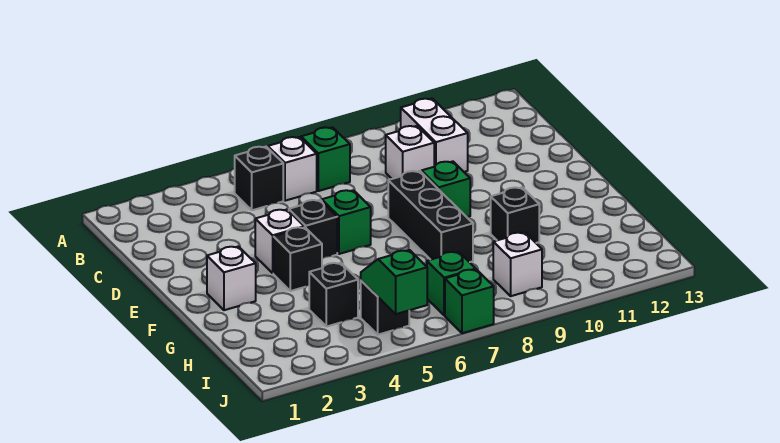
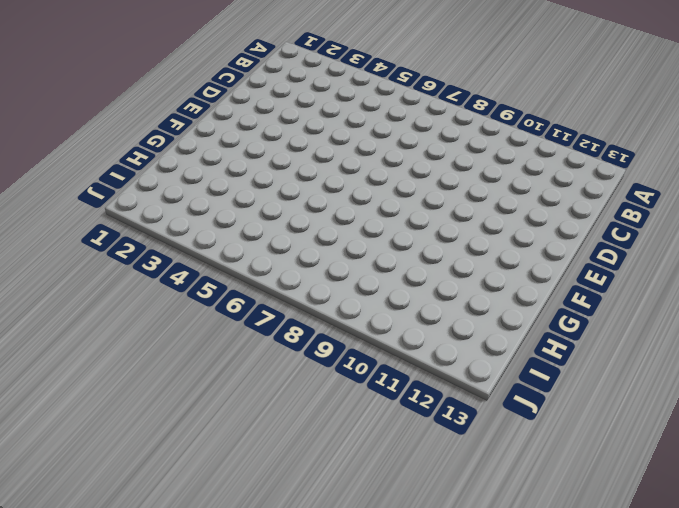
none -> black 1x1 brick [235,147,283,210]
none -> white 1x1 brick [268,137,317,201]
none -> green 1x1 brick [301,127,350,191]

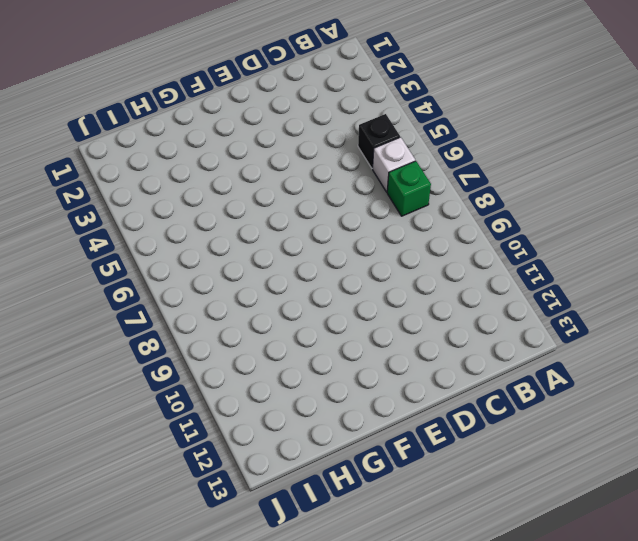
none -> white 1x2 brick [401,98,468,172]
none -> white 1x1 brick [386,126,434,179]
none -> white 1x1 brick [255,210,304,273]

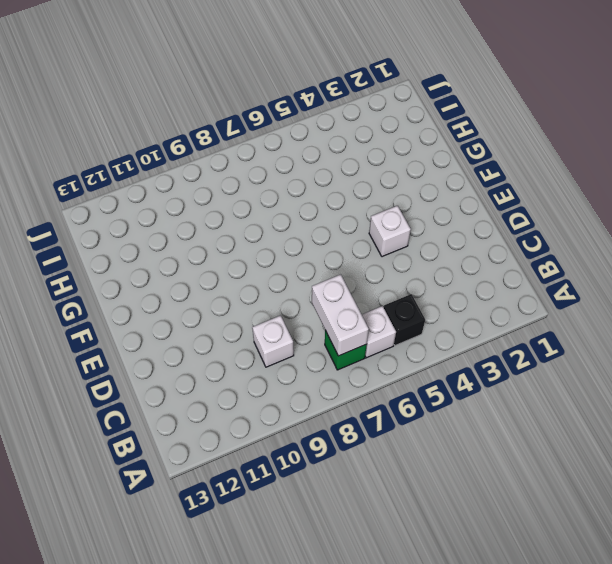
white 1x2 brick [312,275,369,356] -> white 1x2 brick moved to [401,98,468,172]
none -> black 1x1 brick [289,200,337,258]
none -> green 1x1 brick [322,190,371,254]
none -> black 1x3 brick [388,171,473,262]

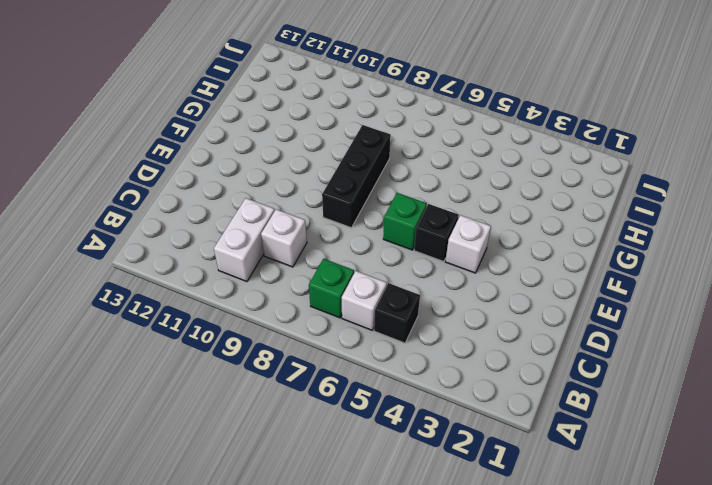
none -> green 1x1 brick [422,161,470,217]
none -> white 1x1 brick [207,246,256,310]
none -> black 1x1 brick [273,227,322,291]

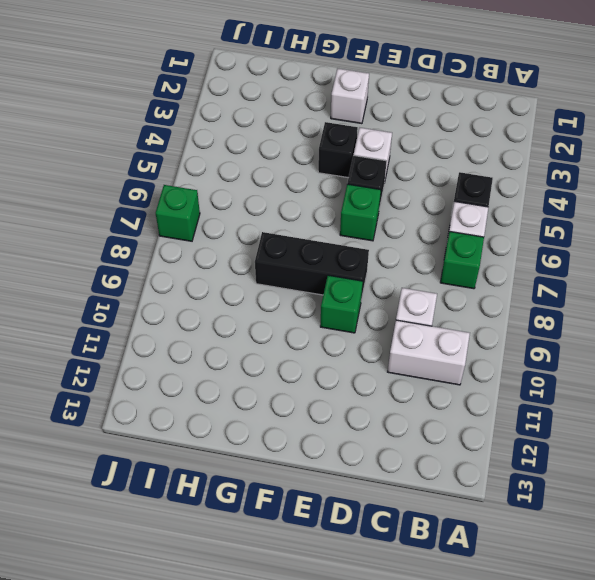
none -> black 1x1 brick [491,187,539,243]
none -> black 1x1 brick [309,263,358,327]
none -> black 1x1 brick [361,281,409,335]

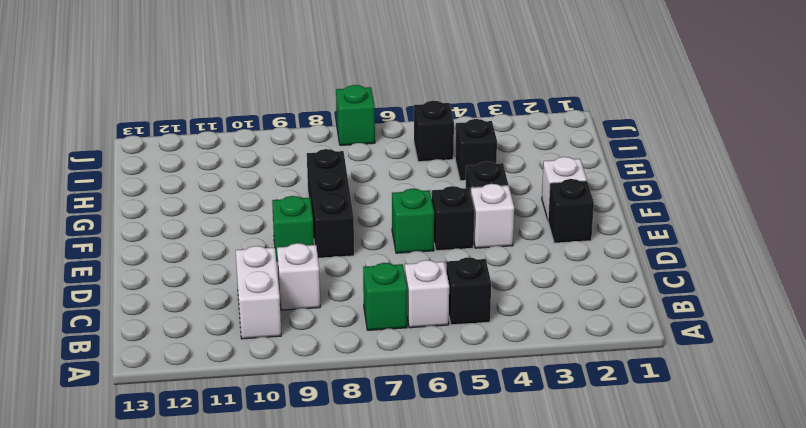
black 1x1 brick [548,179,594,243] -> black 1x1 brick moved to [491,187,539,243]
none -> green 1x1 brick [427,252,476,315]
none -> white 1x1 brick [493,233,542,296]
none -> green 1x2 slope [361,250,427,314]

